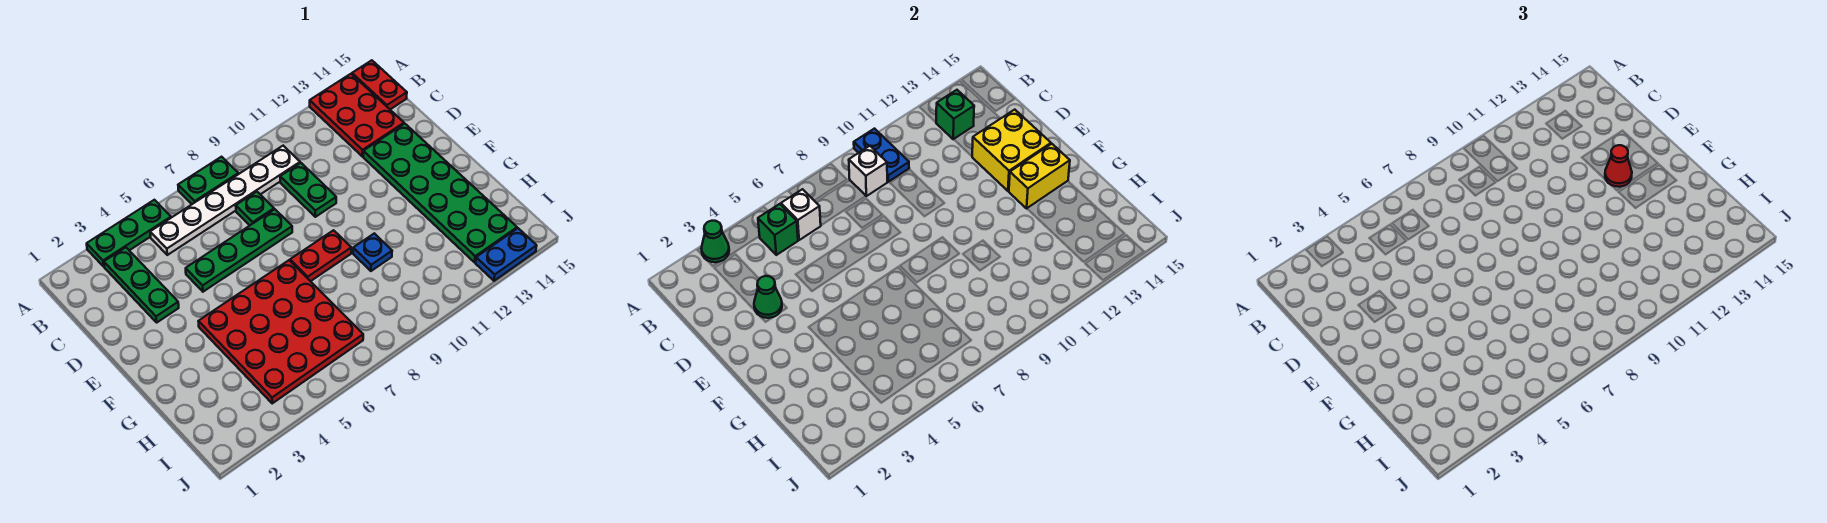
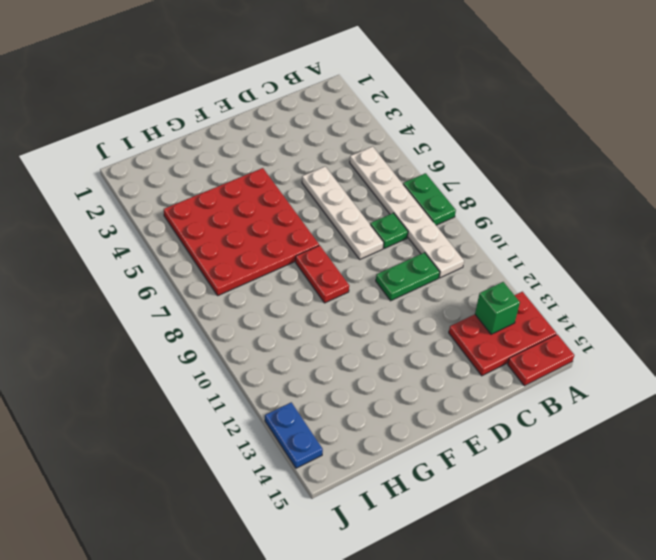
white 1x4 plate [302,167,384,259] -> green 1x4 plate [186,209,292,292]
none -> green 1x3 plate [87,200,171,267]
none -> green 1x3 plate [104,247,179,322]
none -> green 2x6 plate [363,124,517,262]

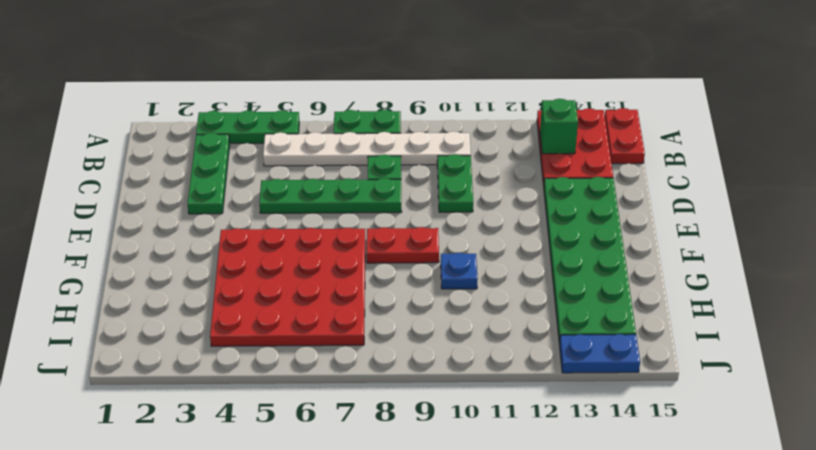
none -> green 1x1 cone [701,221,729,262]
none -> blue 1x2 plate [854,129,909,182]
none -> green 1x1 brick [758,204,798,255]

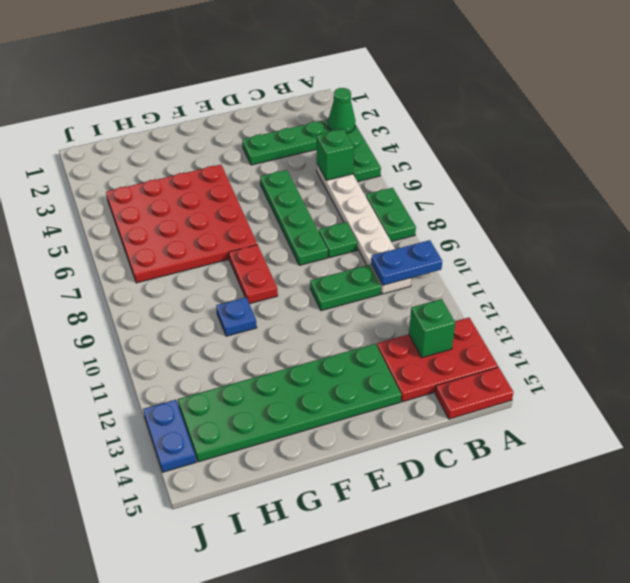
none -> white 1x1 brick [781,189,821,240]
none -> white 1x1 brick [849,146,887,196]
none -> green 1x1 cone [754,276,782,318]

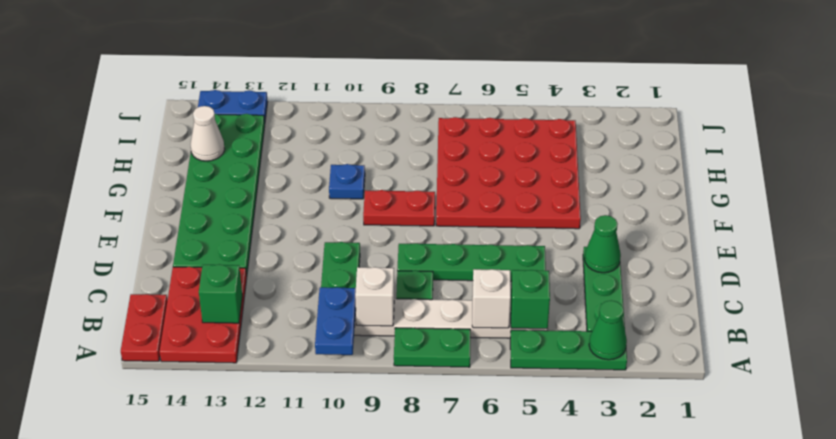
white 1x1 cone [191,106,225,161] -> none
none -> yellow 2x2 brick [972,110,1051,191]
none -> yellow 1x2 brick [1009,144,1070,208]
none -> red 1x1 cone [1605,145,1632,187]

